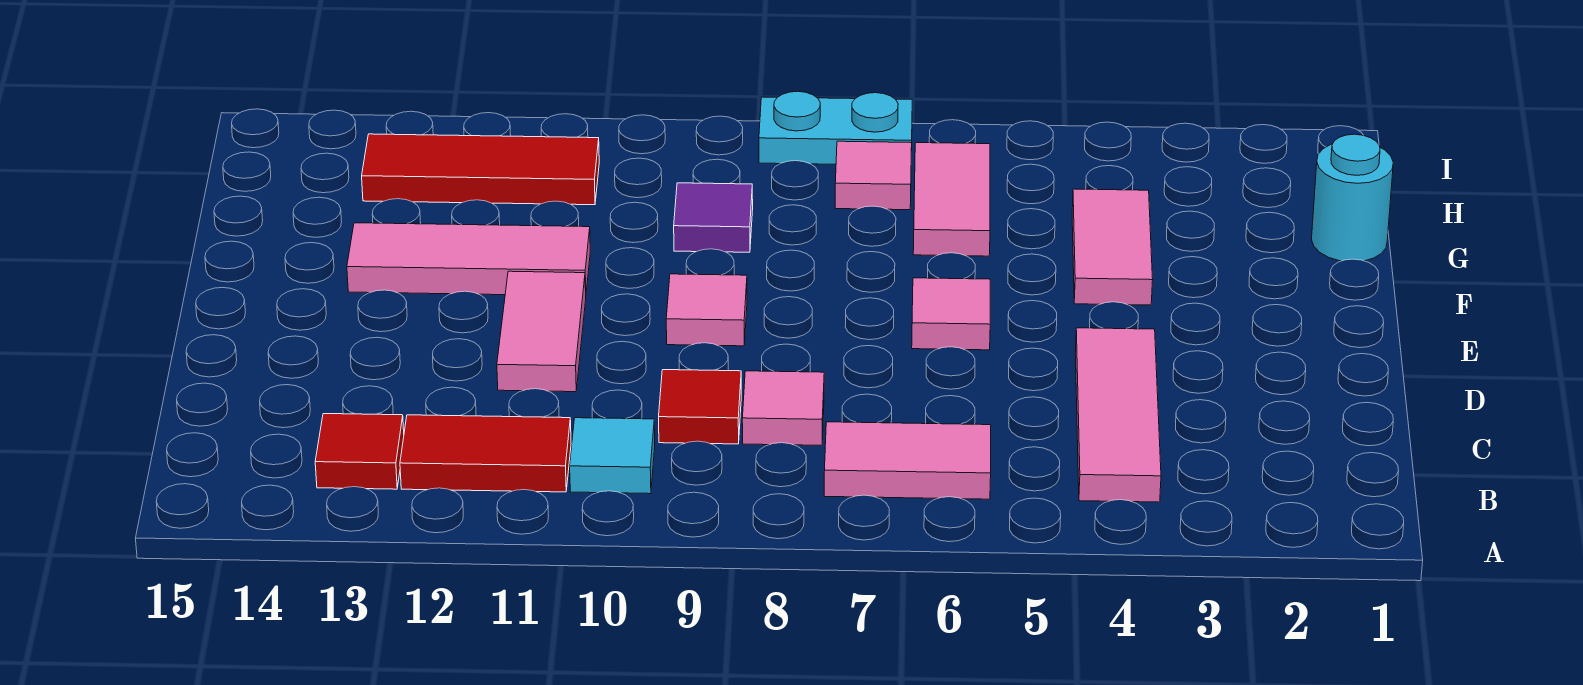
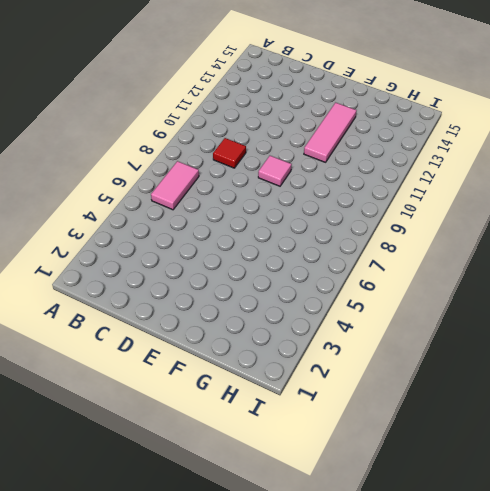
none -> pink 1x3 tile [1075,328,1161,502]
none -> cyan 1x1 tile [570,418,655,494]
none -> red 1x2 tile [400,415,571,492]

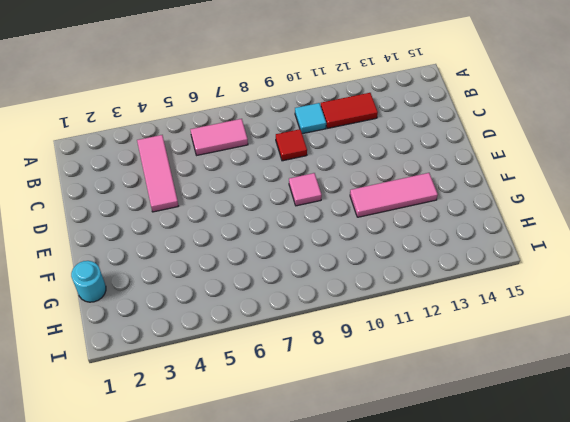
none -> red 1x1 tile [315,414,404,489]
none -> pink 1x1 tile [742,371,824,445]
none -> pink 1x2 tile [497,271,586,392]

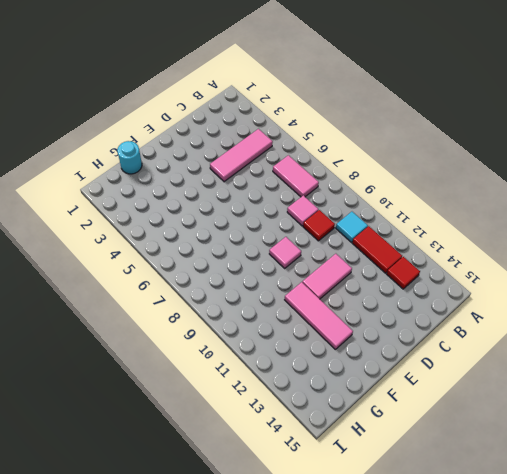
none -> pink 1x1 tile [912,278,990,350]
none -> pink 1x2 tile [1072,189,1153,305]
none -> pink 1x2 tile [913,143,990,256]

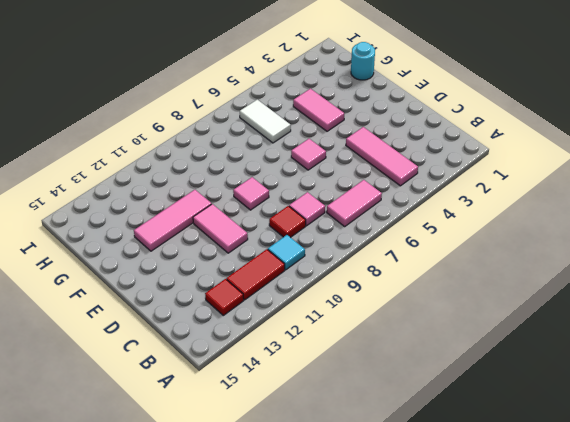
white 1x2 tile [240,100,291,143] -> pink 1x2 tile [913,143,990,256]
none -> purple 1x1 tile [674,183,753,252]
none -> pink 1x1 tile [835,141,912,210]
none -> red 1x3 tile [362,134,599,205]

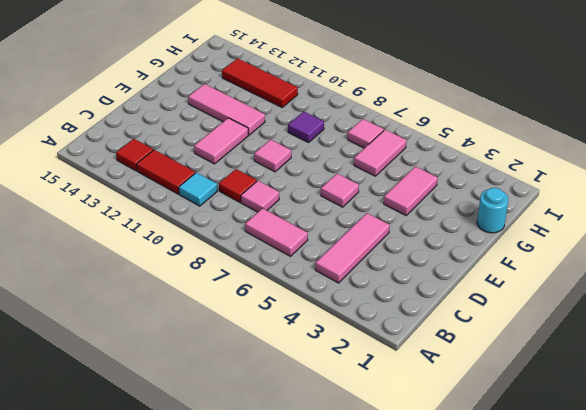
none -> cyan 1x2 plate [759,91,912,164]

